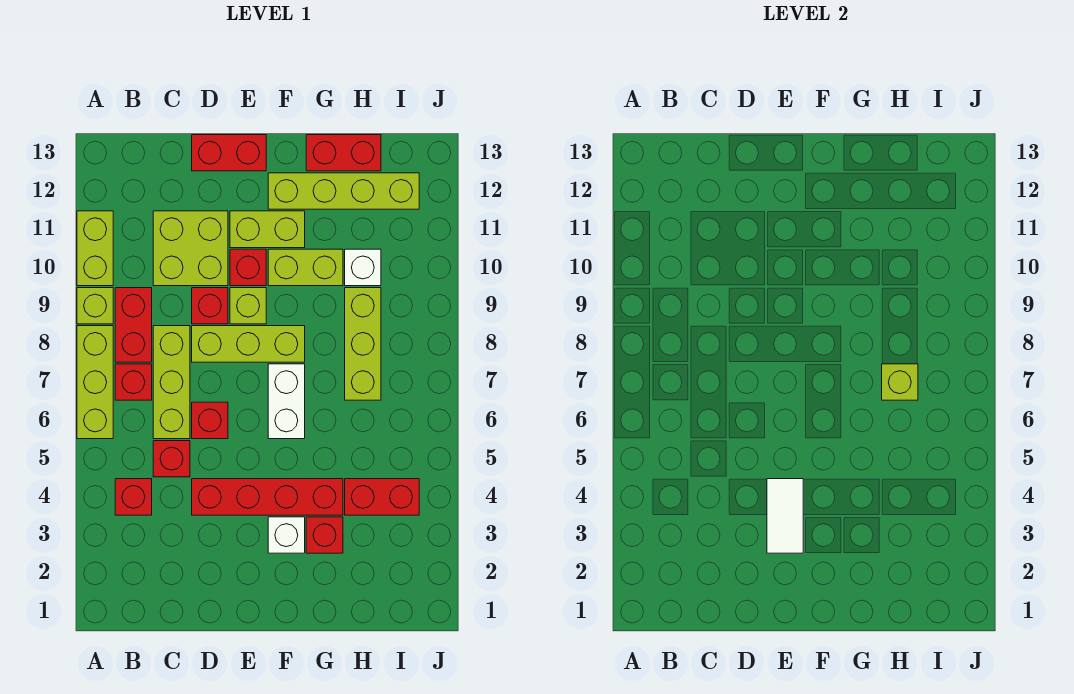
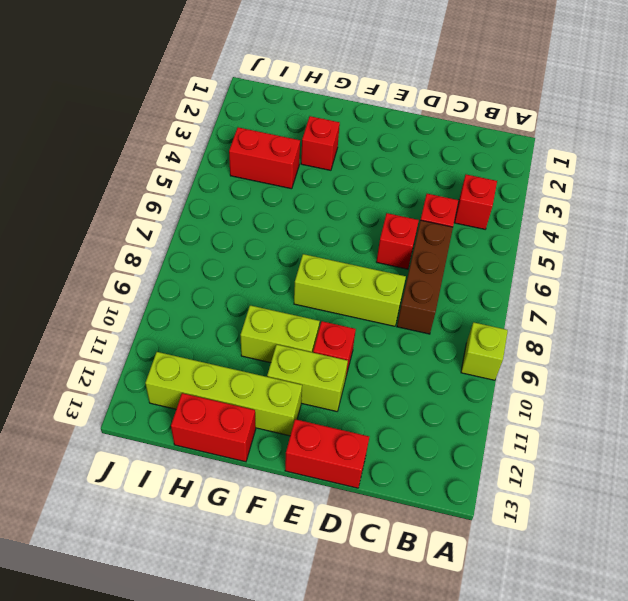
brown 1x3 brick [397,220,453,334] -> lime 1x3 brick [153,326,190,439]
none -> lime 1x3 brick [77,326,113,439]
none -> lime 1x2 brick [77,211,113,286]
none -> red 1x1 brick [115,364,152,400]

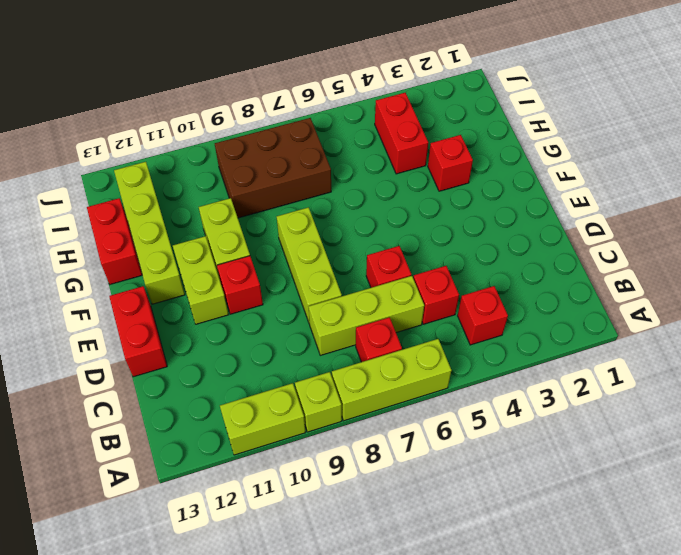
brown 2x3 brick [215,118,331,218] -> lime 1x3 brick [345,288,381,400]
none -> red 1x2 brick [115,288,152,362]
none -> lime 2x2 brick [153,211,228,286]
none -> red 1x4 brick [192,479,343,515]

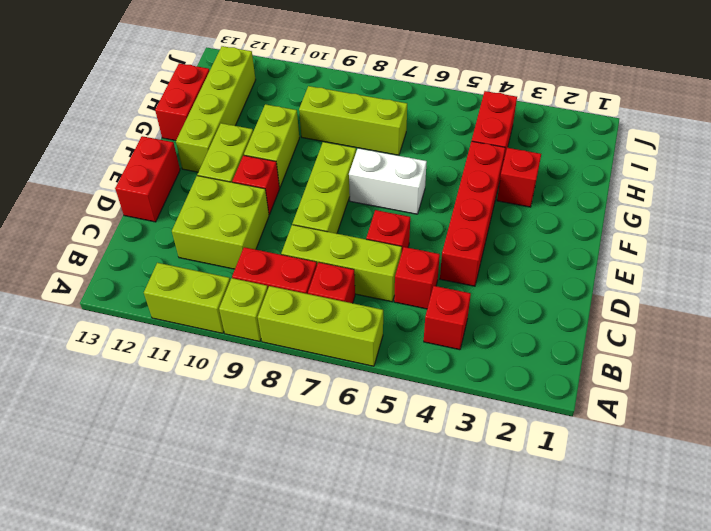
none -> red 1x1 brick [192,288,228,324]
none -> lime 1x1 brick [230,288,266,324]
none -> white 1x1 brick [268,517,305,553]

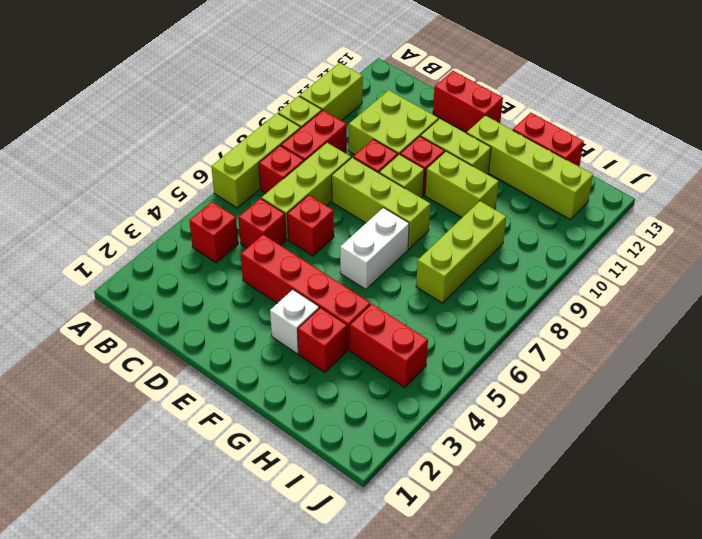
none -> white 1x1 brick [345,249,381,286]
none -> white 1x2 tile [767,479,803,553]
none -> lime 1x1 brick [882,364,918,400]

